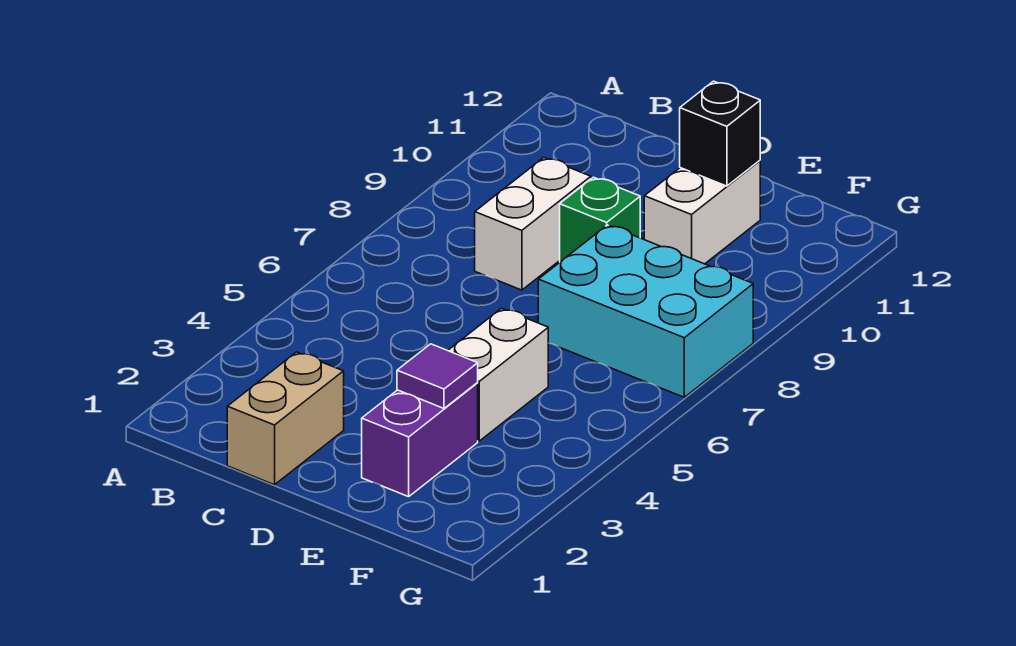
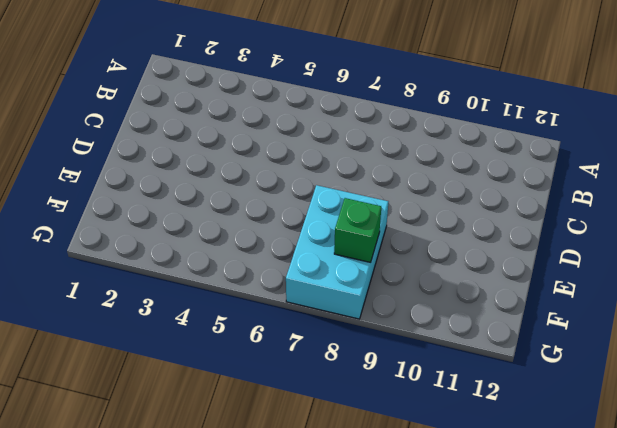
green 1x1 brick [334,198,381,263] -> green 1x1 brick moved to [560,177,640,262]
none -> tan 1x2 brick [227,352,344,485]
none -> white 1x2 brick [475,158,591,290]

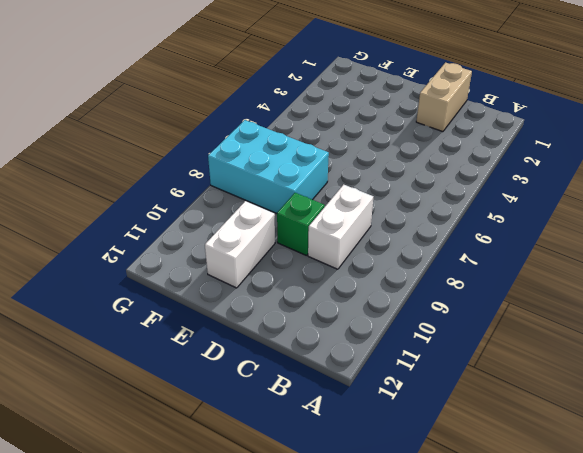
none -> purple 1x2 brick [362,383,478,497]
none -> white 1x2 brick [448,308,548,441]

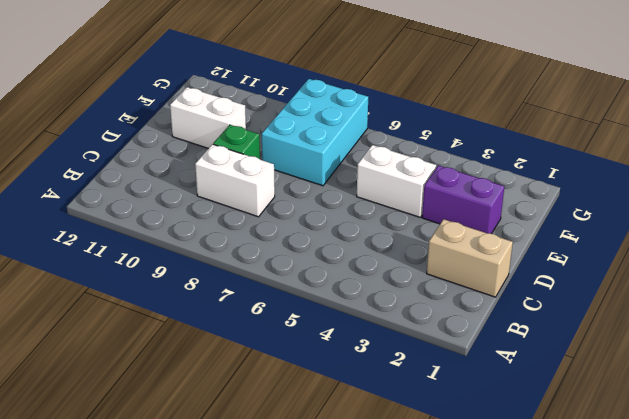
none -> purple 1x1 tile [397,344,478,408]
none -> black 1x1 brick [680,81,760,186]

